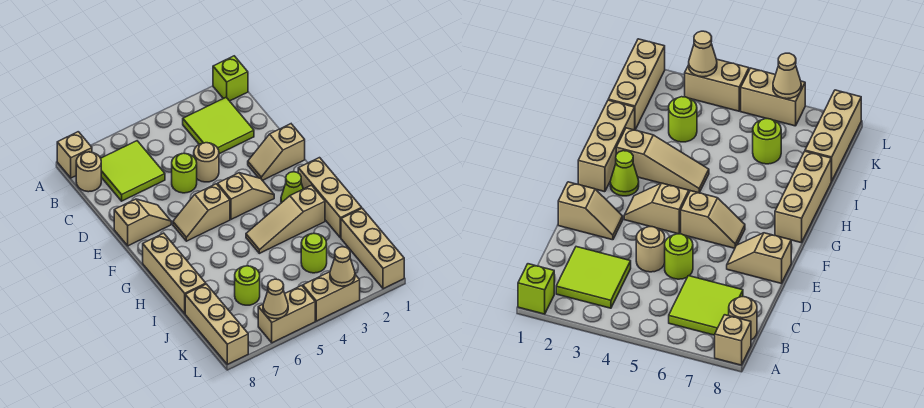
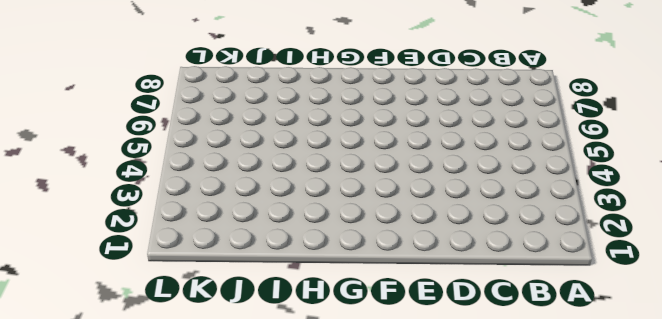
none -> lime 1x1 brick [213,56,248,101]
none -> tan 1x1 brick [57,132,92,178]
none -> lime 2x2 tile [183,97,254,154]

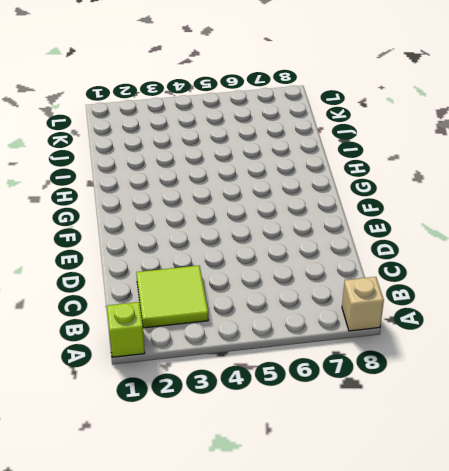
none -> lime 2x2 tile [101,141,165,201]
none -> tan 1x1 round brick [76,152,101,192]
none -> tan 1x1 round brick [194,143,219,182]

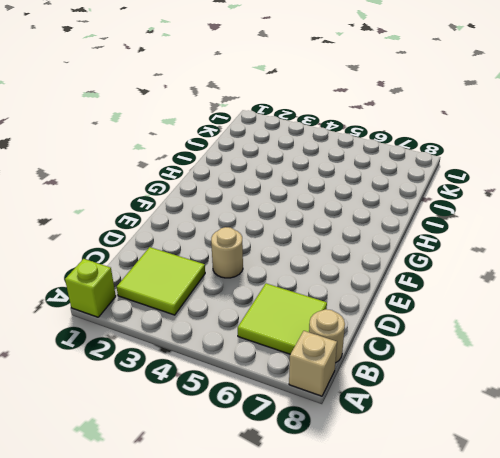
none -> lime 1x1 round brick [172,153,197,193]
none -> tan 1x2 slope [248,124,305,181]
none -> tan 1x2 slope [114,199,171,246]

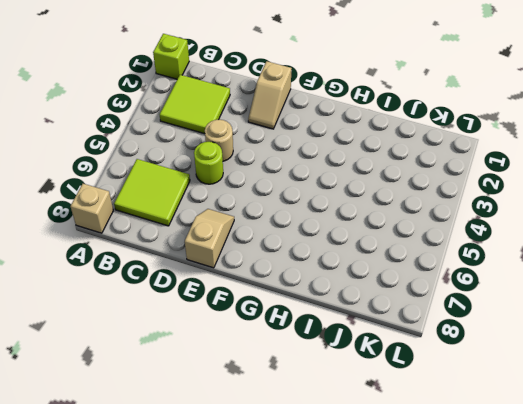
none -> tan 1x1 round brick [76,152,101,192]
none -> tan 1x2 slope [217,173,274,219]
none -> tan 1x2 slope [173,184,230,241]

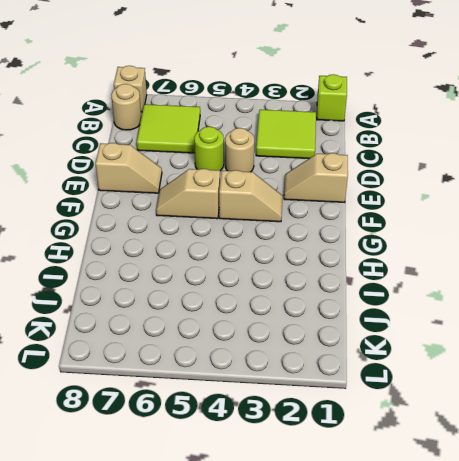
none -> tan 1x3 brick [298,158,362,238]
none -> lime 1x1 cone [281,172,303,203]
none -> tan 1x3 brick [143,233,206,313]

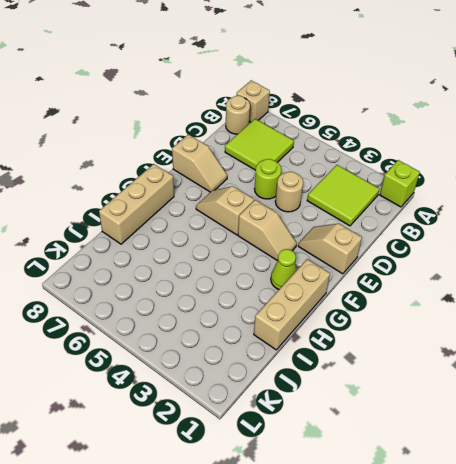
none -> tan 1x3 slope [246,185,325,253]
none -> tan 1x3 brick [341,208,404,289]
none -> lime 1x1 round brick [301,233,327,273]

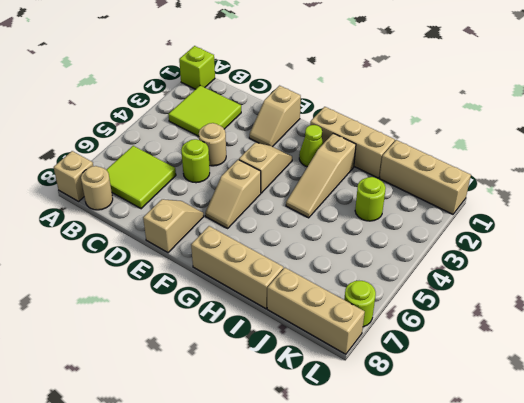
lime 1x1 round brick [344,281,376,327] -> lime 1x1 round brick moved to [235,266,260,305]
none -> tan 1x2 brick [303,272,360,321]
none -> tan 1x2 brick [258,286,315,343]
none -> tan 1x1 cone [330,247,355,286]

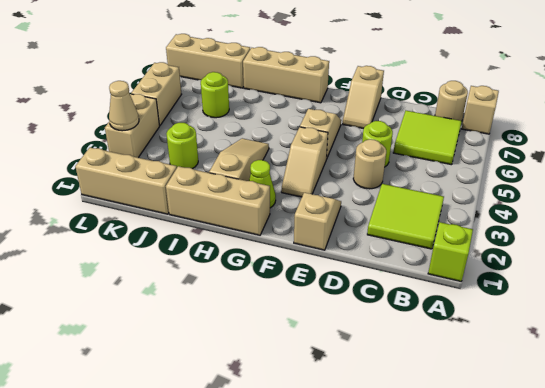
none -> tan 1x1 cone [263,279,288,319]

